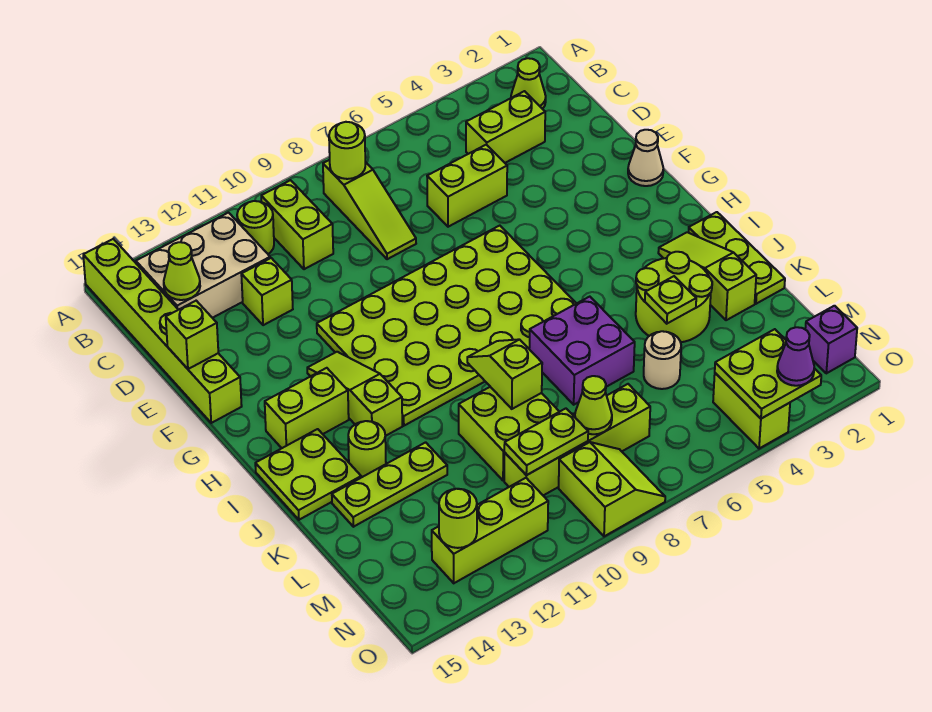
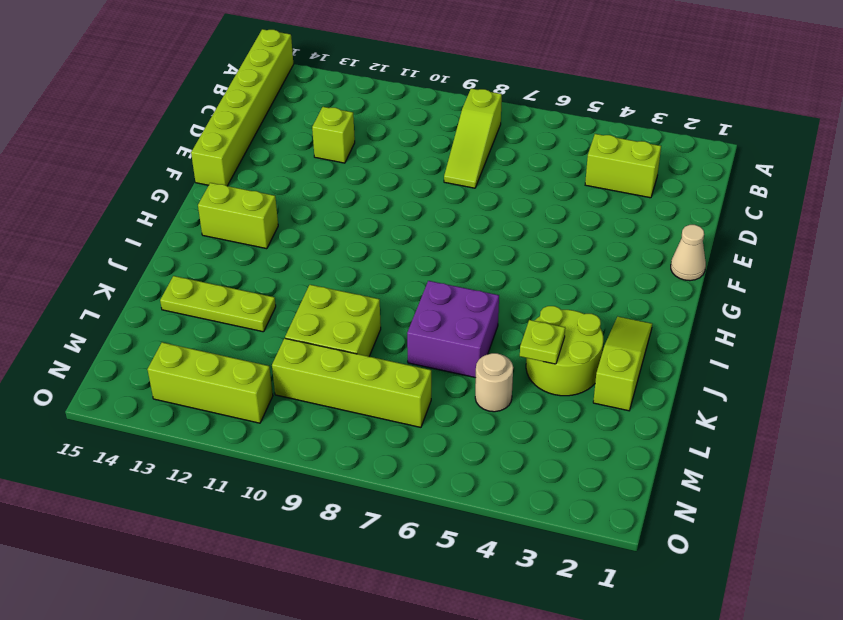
none -> lime 1x1 cone [511,58,546,109]
none -> lime 1x2 brick [261,180,333,269]
none -> lime 1x1 round brick [237,201,274,254]
none -> tan 2x3 brick [136,213,270,318]

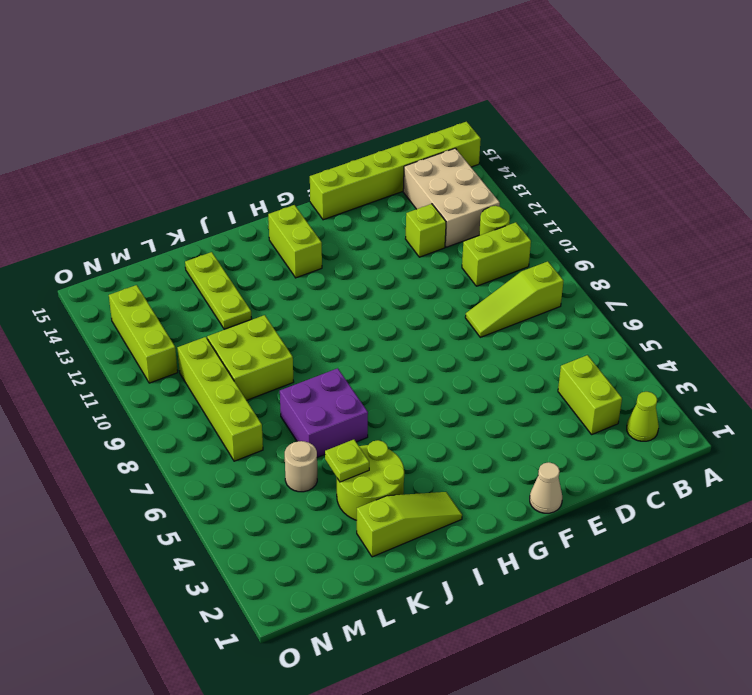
none -> lime 1x2 brick [427,145,507,227]
none -> lime 4x6 plate [317,226,576,426]
none -> lime 1x3 slope [307,352,402,436]
none -> lime 1x3 plate [688,212,785,304]

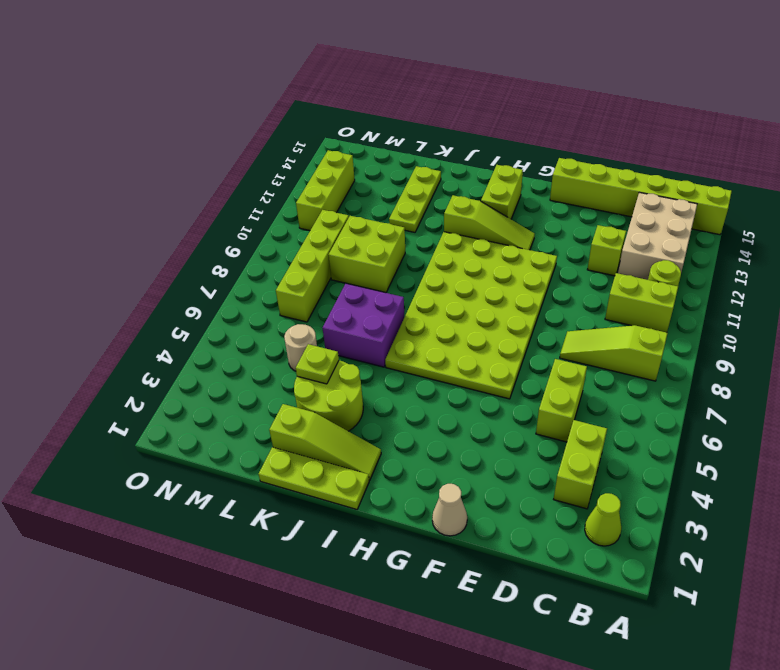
none -> lime 2x2 plate [255,429,361,520]
none -> lime 1x1 round brick [348,421,386,477]
none -> purple 1x1 brick [805,306,857,373]
none -> lime 1x2 brick [713,373,790,449]

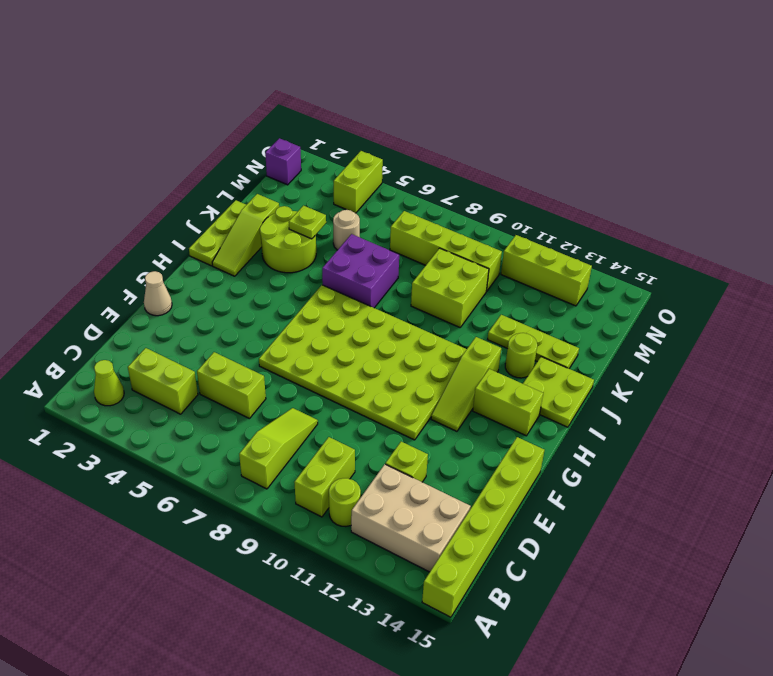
none -> lime 2x2 slope [559,442,665,536]
none -> lime 1x1 round brick [329,122,365,179]
none -> lime 1x1 cone [164,242,200,300]
none -> lime 1x1 brick [166,301,218,369]

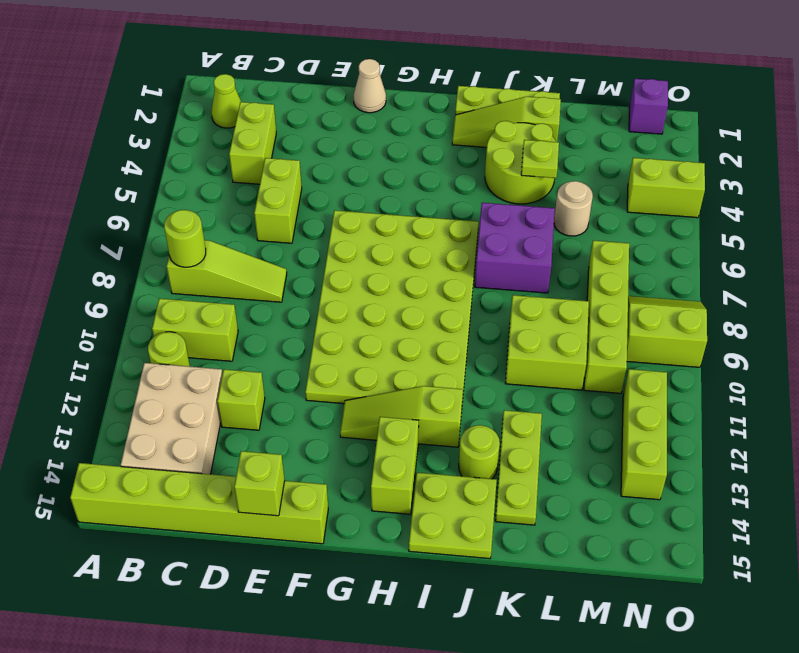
none -> lime 1x1 cone [164,242,200,300]
none -> lime 1x2 slope [467,339,542,409]
none -> lime 1x1 cone [575,376,612,434]
none -> lime 1x2 plate [504,408,588,475]

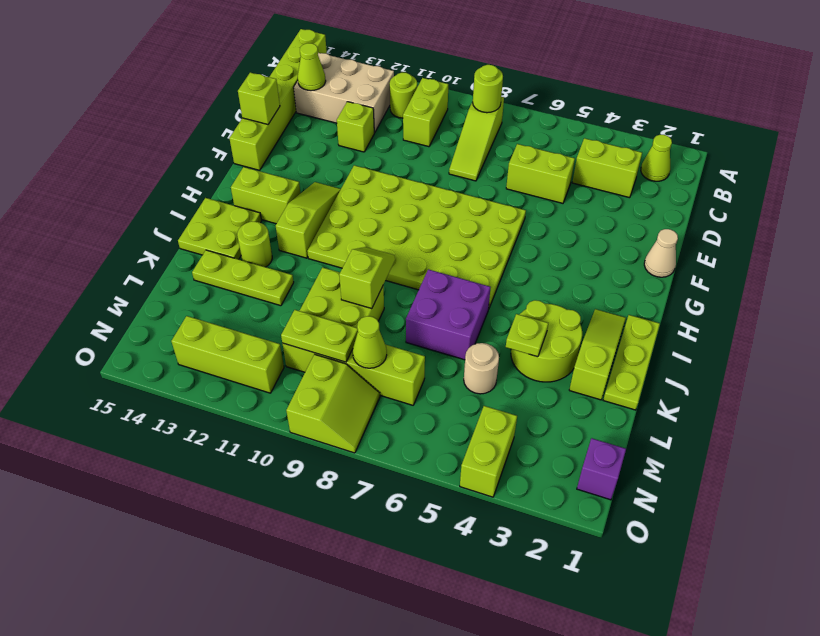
none -> lime 2x2 plate [715,329,821,419]
none -> lime 1x1 round brick [439,489,477,548]
none -> purple 1x1 cone [777,327,814,386]

